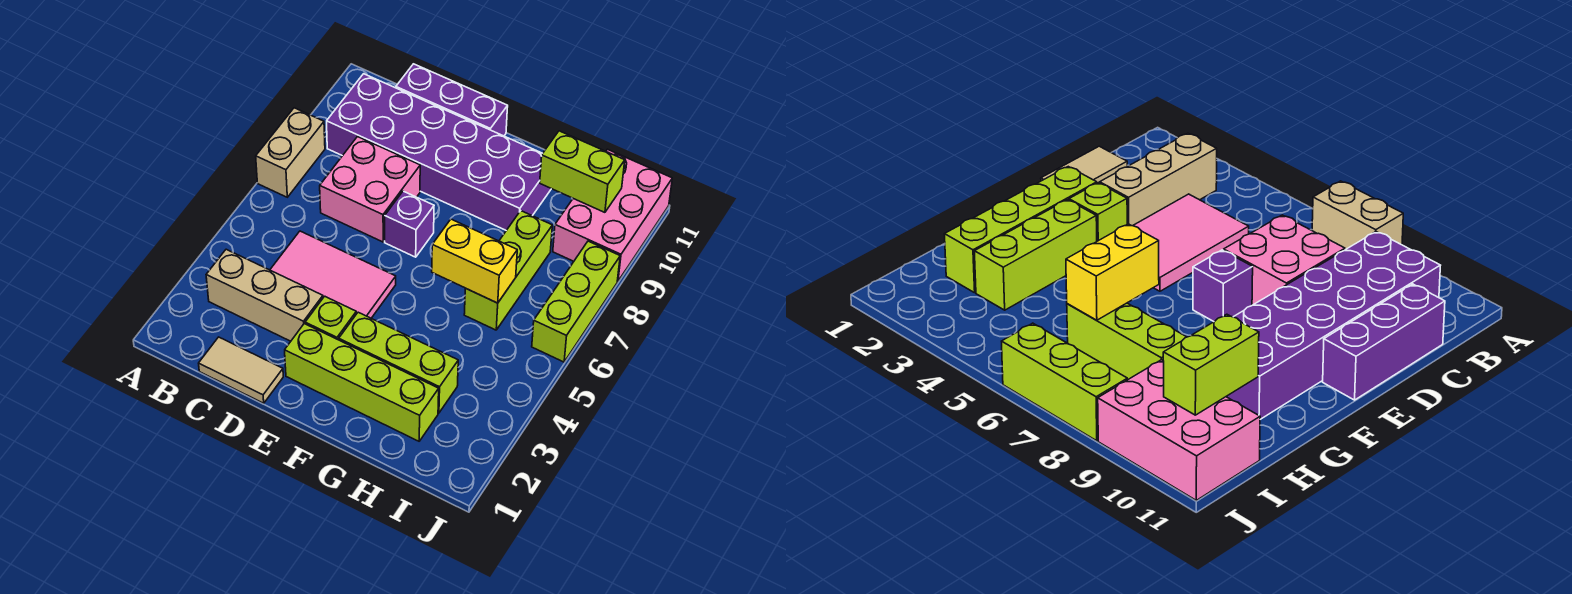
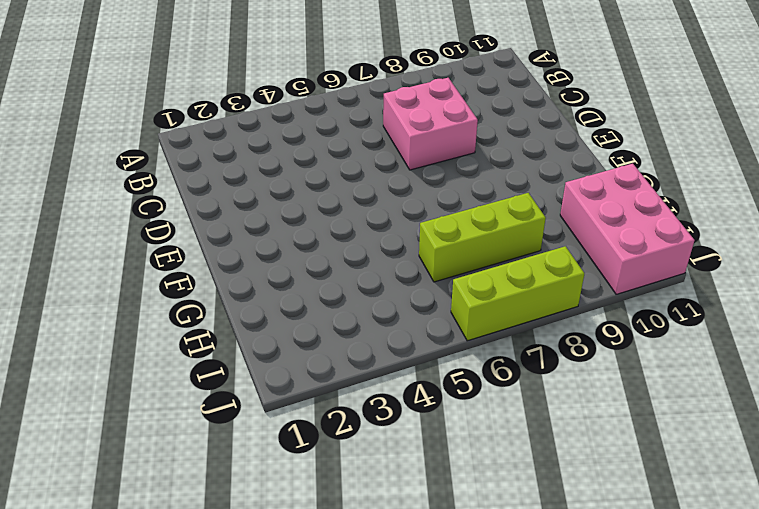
pink 2x3 brick [560,164,695,294] -> pink 2x3 brick turned to [553,149,672,281]
none -> tan 1x2 brick [256,108,325,197]
none -> tan 1x3 brick [206,249,323,341]
none -> purple 2x6 brick [327,74,551,230]

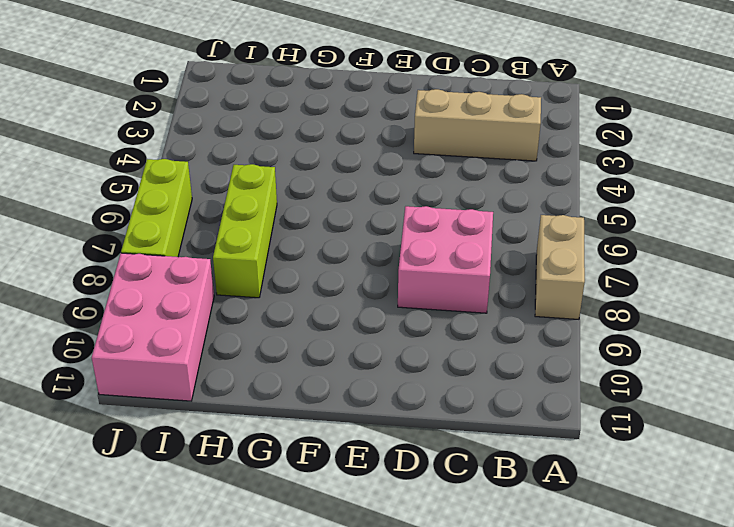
none -> purple 2x6 brick [327,74,551,230]
none -> tan 1x2 tile [199,337,283,403]
none -> pink 2x3 tile [270,231,396,318]

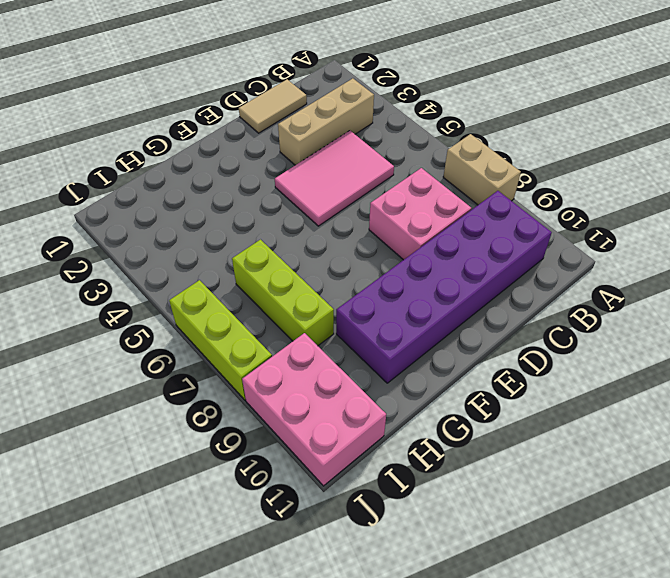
none -> purple 1x3 brick [396,64,508,136]
none -> lime 1x4 brick [285,324,439,441]
none -> lime 1x1 brick [305,296,356,340]

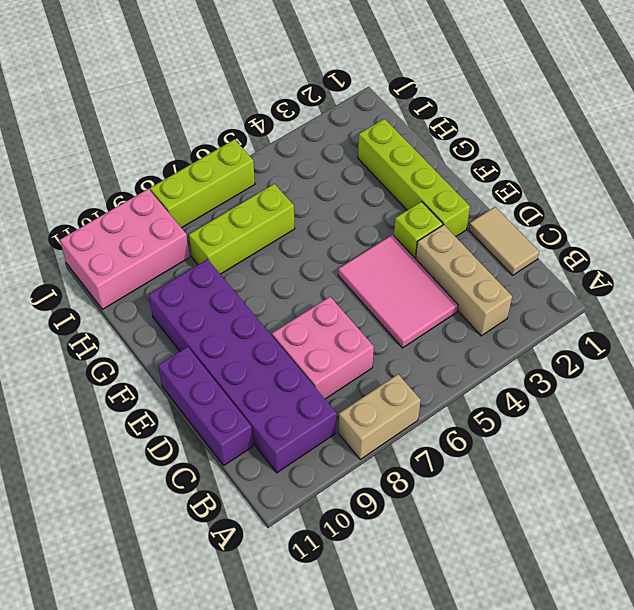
none -> purple 1x1 brick [385,191,434,257]
none -> lime 1x3 brick [339,312,458,413]
none -> yellow 1x2 brick [432,219,517,303]

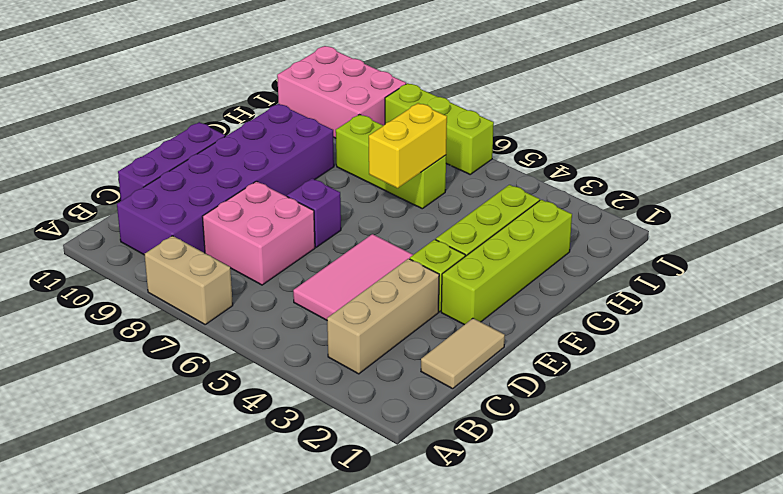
none -> lime 1x2 brick [540,131,625,212]

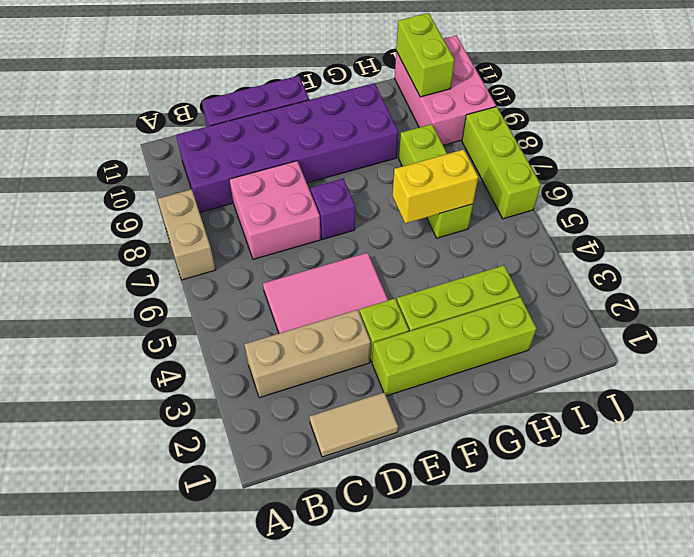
lime 1x2 brick [396,13,455,97] -> lime 1x2 brick turned to [540,131,625,212]

